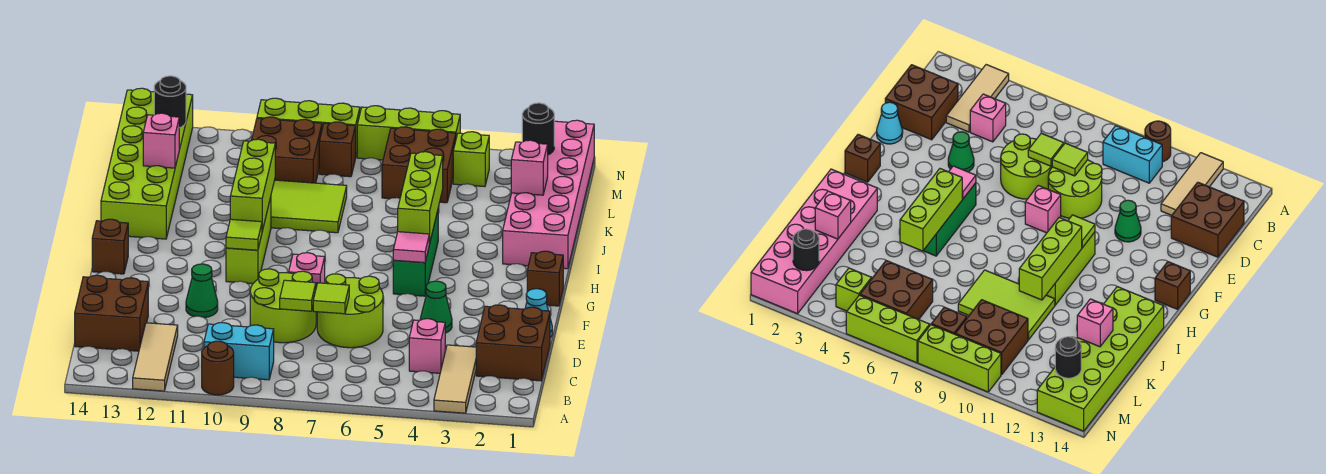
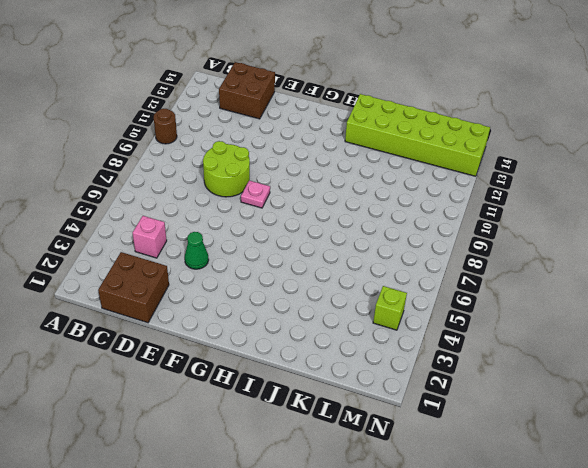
pink 1x1 plate [241,180,270,208] -> pink 1x1 brick [289,253,325,287]
none -> tan 1x3 tile [434,345,476,413]
none -> tan 1x3 tile [133,323,178,391]
none -> cyan 1x2 brick [204,323,274,380]
none -> lime 2x2 round brick [317,274,383,348]

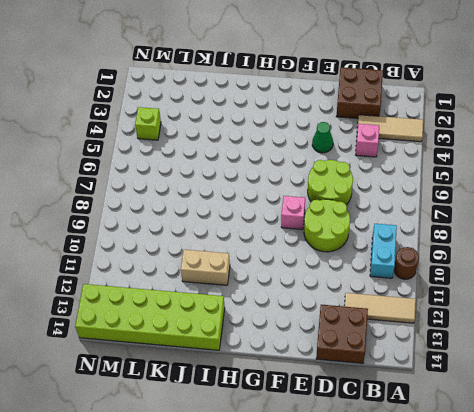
tan 1x2 brick [181,250,230,285] -> none
none -> cyan 1x1 cone [525,289,552,338]
none -> green 1x1 cone [186,264,218,318]
none -> brown 1x1 brick [527,251,563,306]
none -> green 1x3 brick [393,211,438,296]

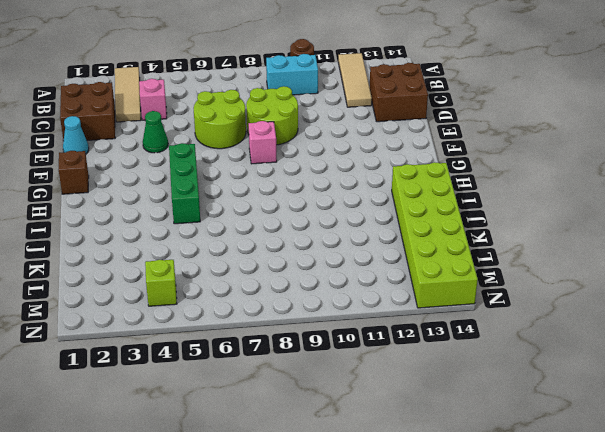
none -> green 1x1 cone [186,264,218,318]
none -> lime 1x3 brick [226,197,271,284]
none -> brown 1x1 brick [92,219,128,274]
none -> pink 2x6 brick [503,120,594,269]

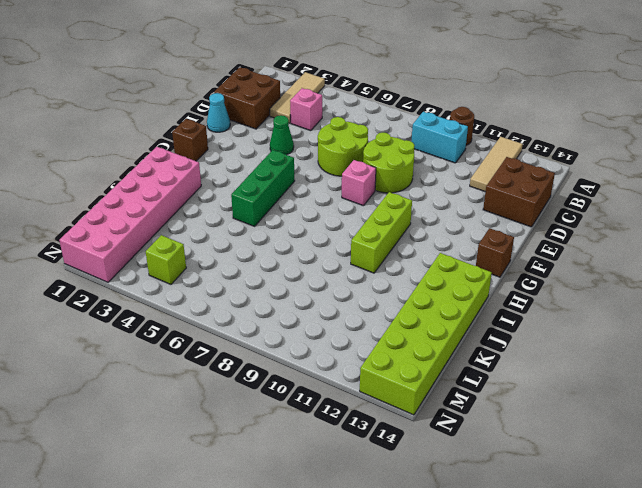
none -> green 1x1 cone [186,264,218,318]
none -> lime 2x3 tile [271,180,347,233]
none -> brown 2x2 brick [382,127,456,203]
none -> brown 2x2 brick [252,117,322,183]

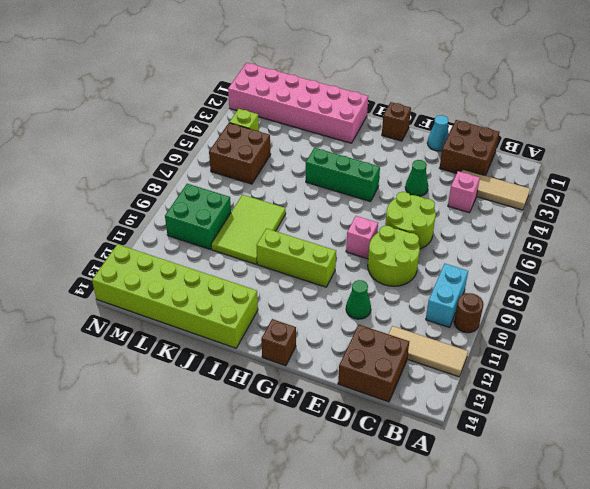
green 2x2 brick [165,184,231,250] -> brown 2x2 brick [252,117,322,183]
none -> brown 1x1 brick [319,122,356,177]
none -> lime 1x3 brick [357,106,460,160]
none -> lime 1x3 brick [257,98,360,155]
none -> lime 1x1 tile [313,283,349,314]

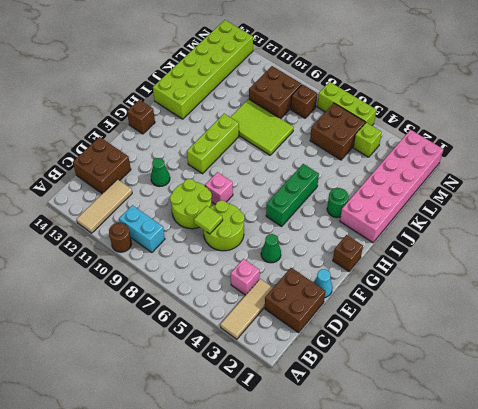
green 1x1 round brick [327,188,349,217] -> none
none -> lime 1x3 brick [257,98,360,155]
none -> lime 1x1 tile [280,280,316,311]
none -> pink 1x1 tile [393,232,429,263]
none -> lime 1x1 tile [226,219,262,250]

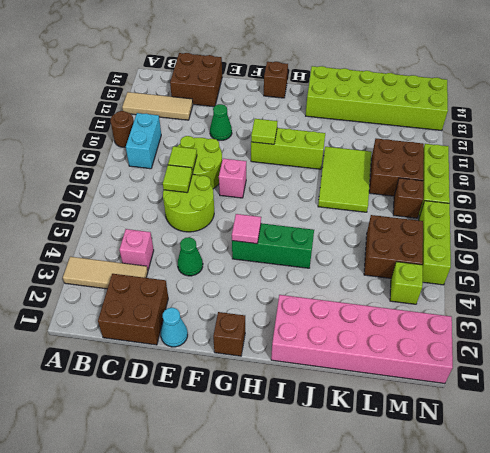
none -> lime 1x3 brick [398,152,443,244]
none -> lime 1x3 brick [230,139,275,231]
none -> pink 1x1 brick [511,140,548,195]
none -> pink 1x1 brick [143,113,179,168]

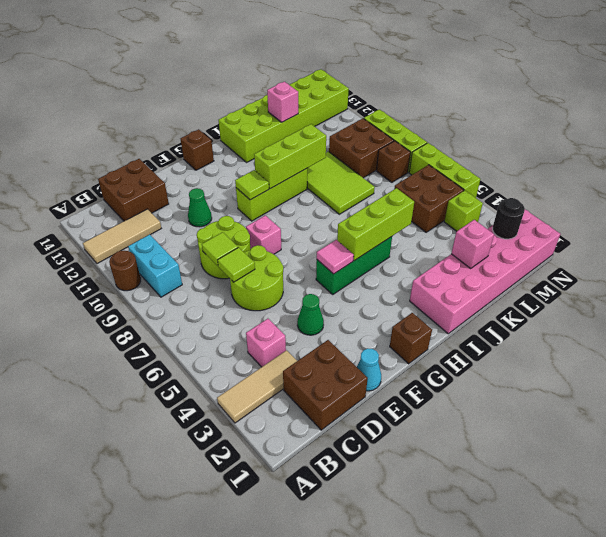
none -> black 1x1 round brick [154,76,186,128]

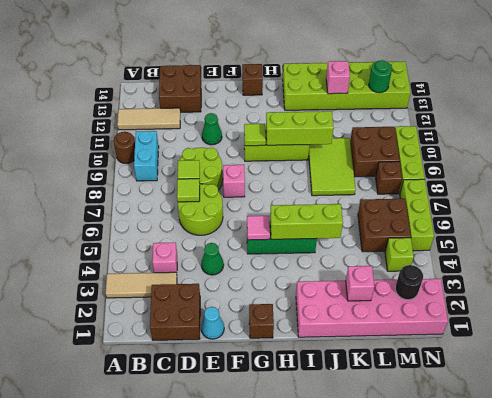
green 1x1 round brick [369,60,392,93] -> black 1x1 round brick [154,76,186,128]

